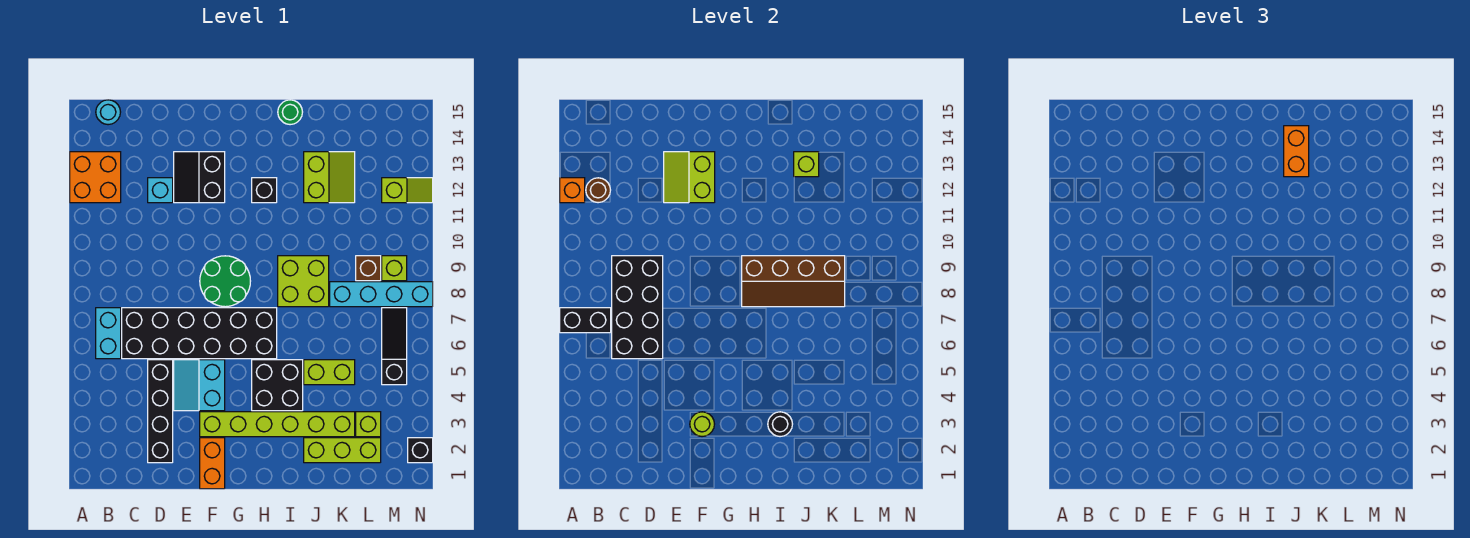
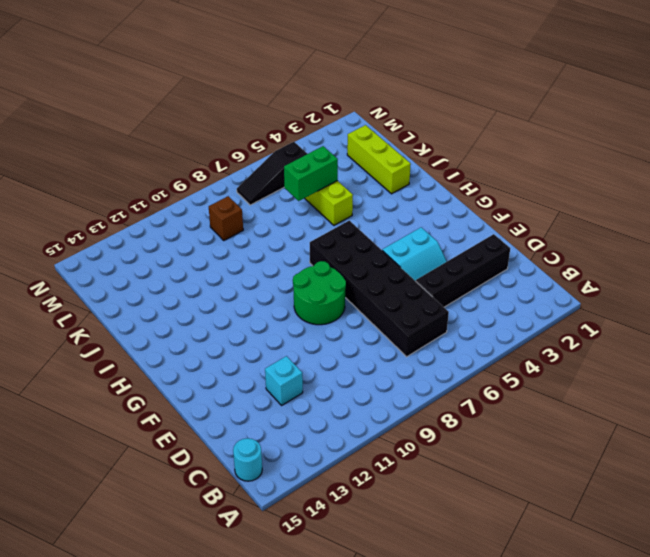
green 1x2 brick [284,146,338,201] -> none
none -> orange 2x2 brick [70,152,121,203]
none -> cyan 1x2 brick [96,308,121,359]
none -> black 2x2 slope [174,152,225,203]
none -> orange 1x2 brick [200,438,225,489]

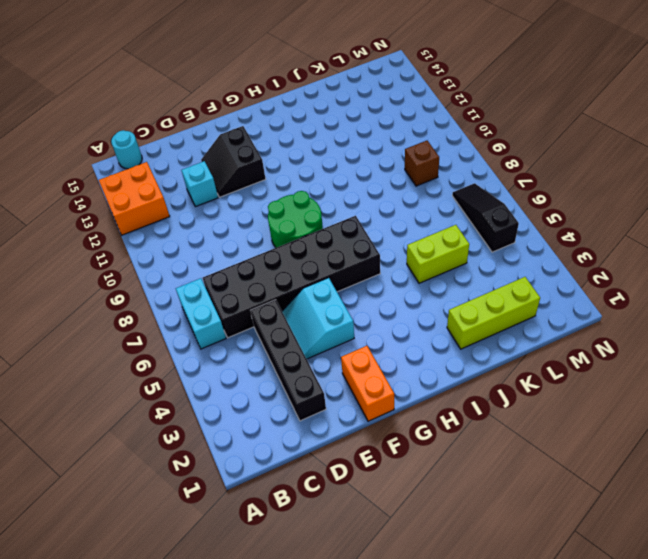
none -> lime 1x6 brick [200,412,355,437]
none -> black 2x2 brick [252,360,303,411]
none -> black 1x1 brick [252,178,277,203]
none -> lime 2x2 brick [278,256,329,307]

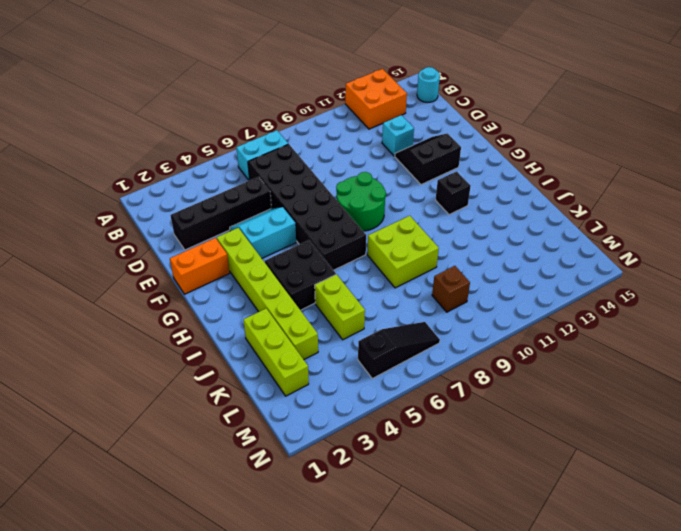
none -> green 1x1 round brick [278,100,302,125]
none -> lime 2x2 slope [304,152,355,203]
none -> cyan 1x4 brick [330,282,433,307]
none -> lime 1x1 brick [356,412,381,437]

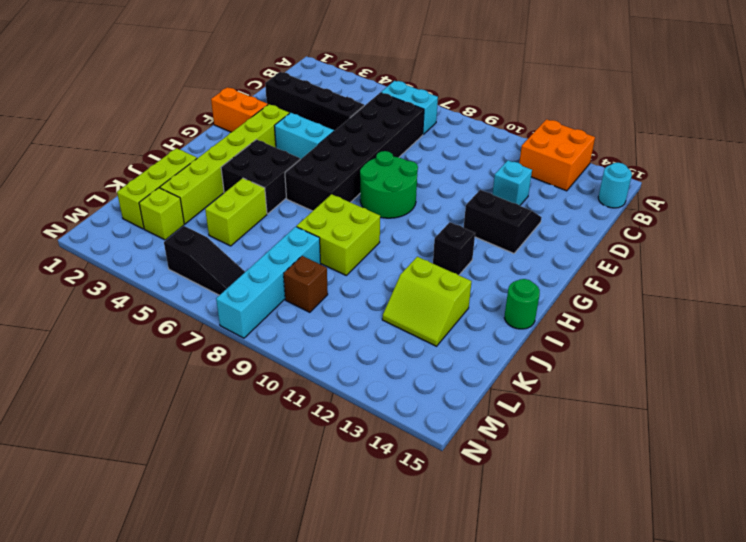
none -> lime 1x1 brick [382,256,407,281]
none -> lime 1x2 slope [382,178,433,203]
none -> black 1x1 brick [408,438,433,463]
none -> black 1x2 brick [560,308,611,333]

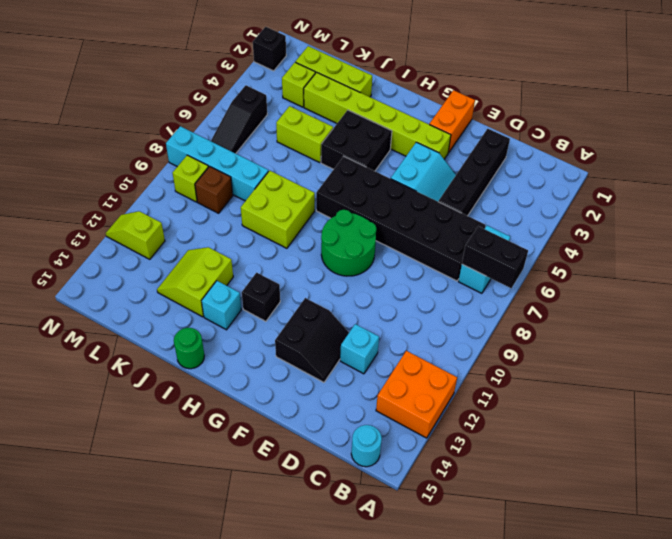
cyan 1x1 brick [202,281,241,330] -> none
none -> orange 1x1 brick [560,178,585,203]
none -> brown 1x1 round brick [586,178,610,203]
none -> black 2x4 brick [612,256,663,359]
none -> lime 2x2 slope [664,152,715,203]

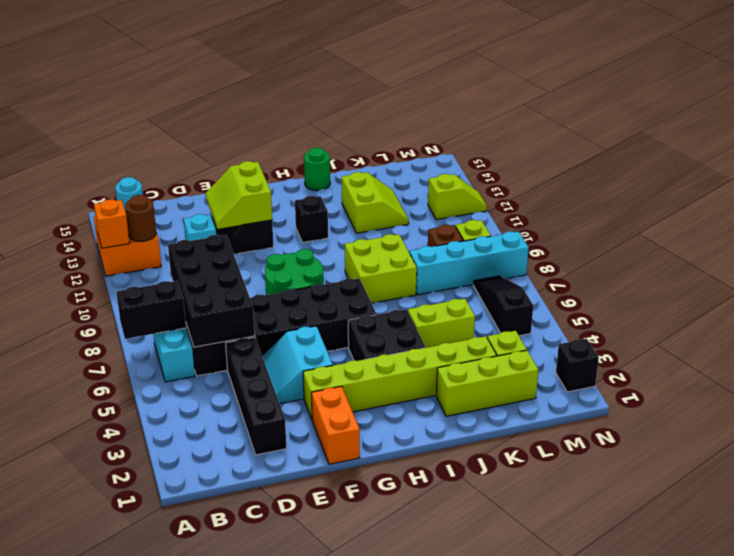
none -> lime 1x1 round brick [690,412,714,437]
none -> brown 2x4 slope [742,256,845,307]
none -> black 1x1 round brick [768,412,792,437]
none -> lime 1x1 brick [794,152,819,177]

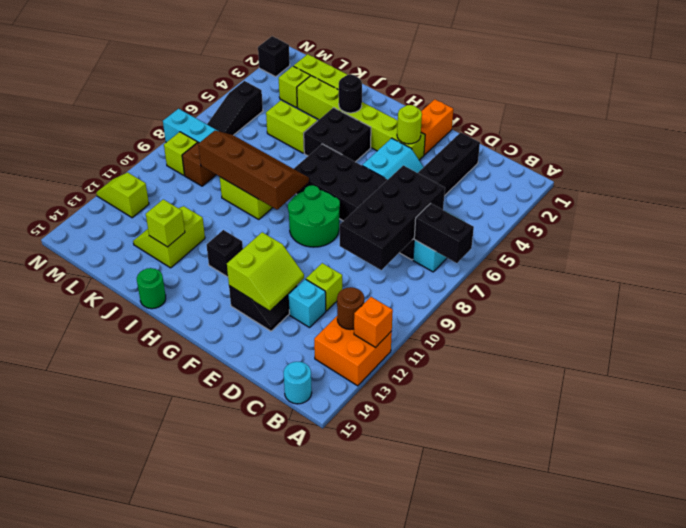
lime 1x1 brick [306,263,342,311] -> none
none -> orange 1x2 brick [1284,126,1309,177]

